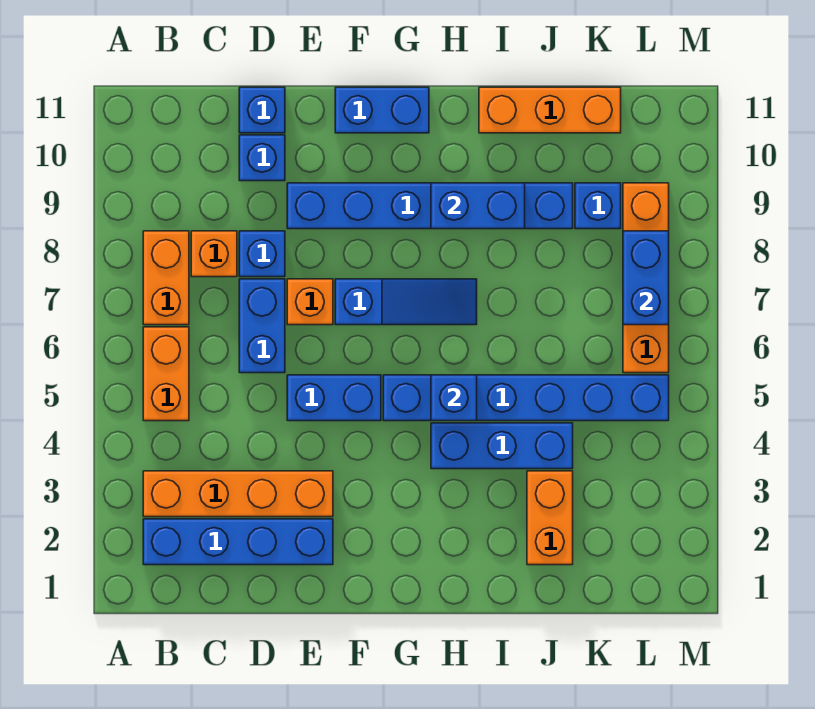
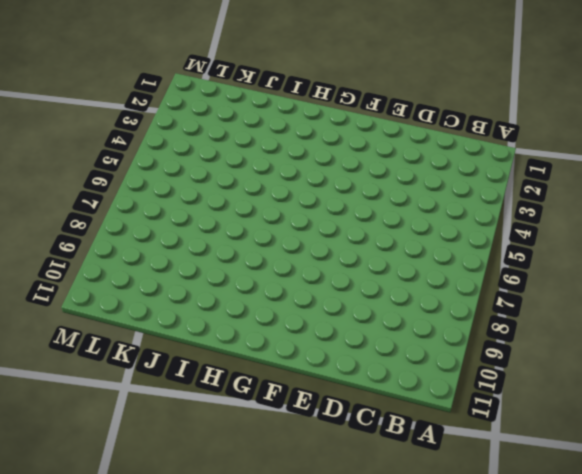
none -> blue 1x4 brick [143,519,333,565]
none -> orange 1x4 brick [143,471,333,517]
none -> orange 1x2 brick [143,327,189,421]

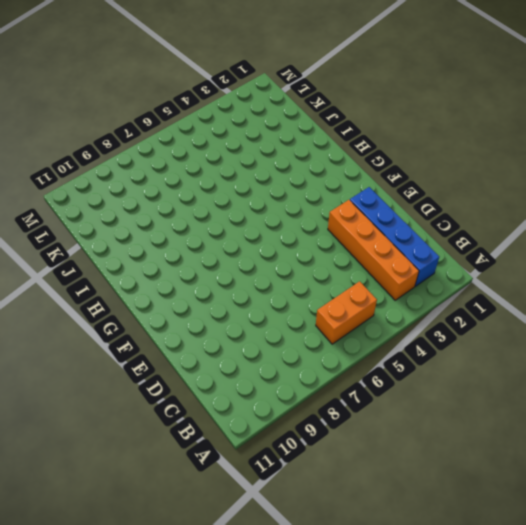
none -> orange 1x2 brick [143,231,189,325]
none -> orange 1x1 brick [191,231,237,277]
none -> blue 1x2 brick [239,279,285,373]

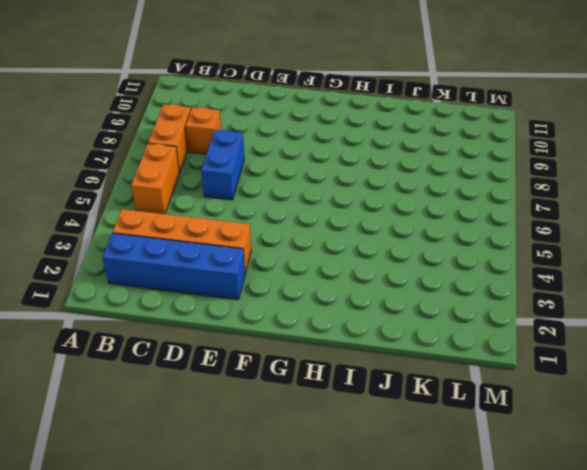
none -> blue 1x1 brick [239,231,285,277]
none -> blue 1x1 brick [239,135,285,181]
none -> blue 1x1 brick [239,87,285,133]

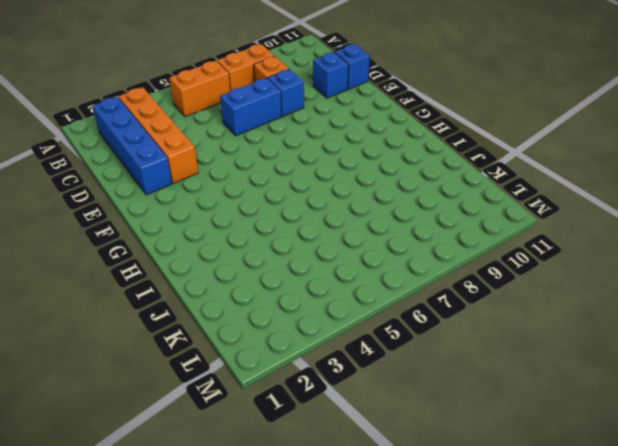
none -> blue 1x2 brick [287,375,381,421]
none -> orange 1x1 brick [287,279,333,325]
none -> blue 1x6 brick [287,183,573,229]

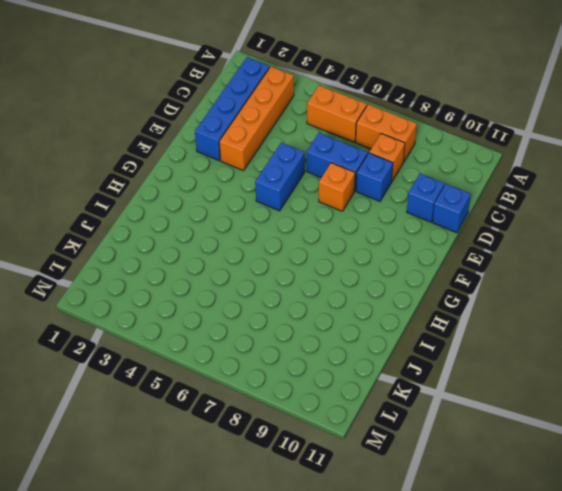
none -> blue 1x6 brick [287,183,573,229]
none -> blue 1x3 slope [335,279,477,325]
none -> blue 1x2 brick [335,87,429,133]

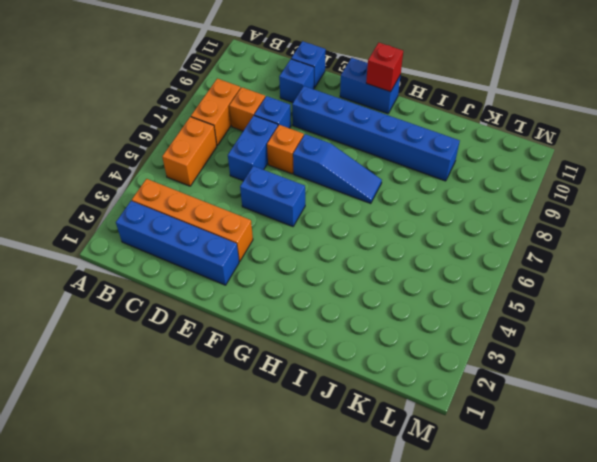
red 1x1 brick [366,43,403,92] -> none
none -> blue 1x6 brick [383,375,669,421]
none -> blue 1x3 brick [431,423,573,469]
none -> orange 1x3 brick [479,87,621,133]

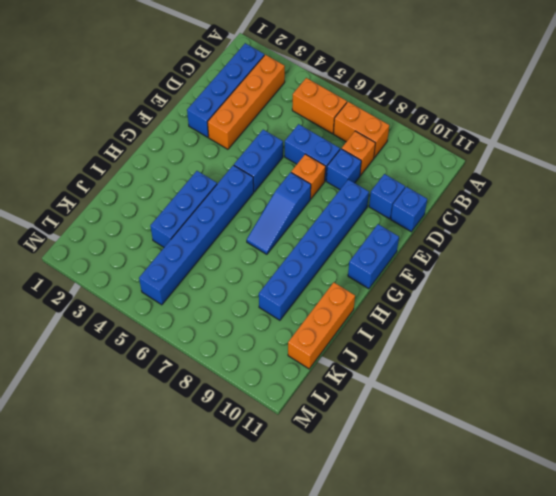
none -> orange 1x2 brick [527,471,573,565]
none -> blue 1x1 brick [575,183,621,229]
none -> orange 1x4 brick [623,183,669,373]

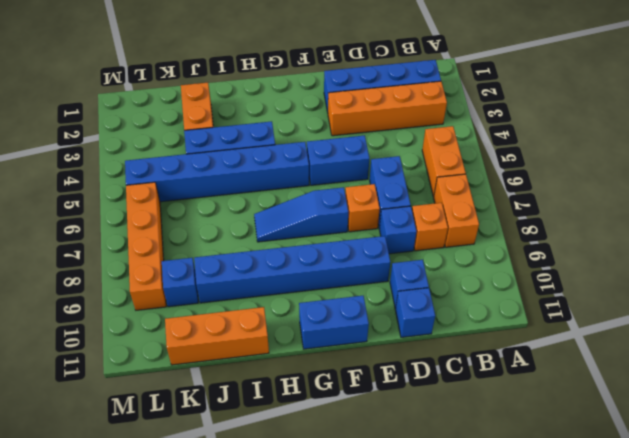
none -> blue 1x1 brick [431,375,477,421]
none -> blue 1x2 brick [431,183,525,229]
none -> blue 1x2 brick [623,231,669,325]

